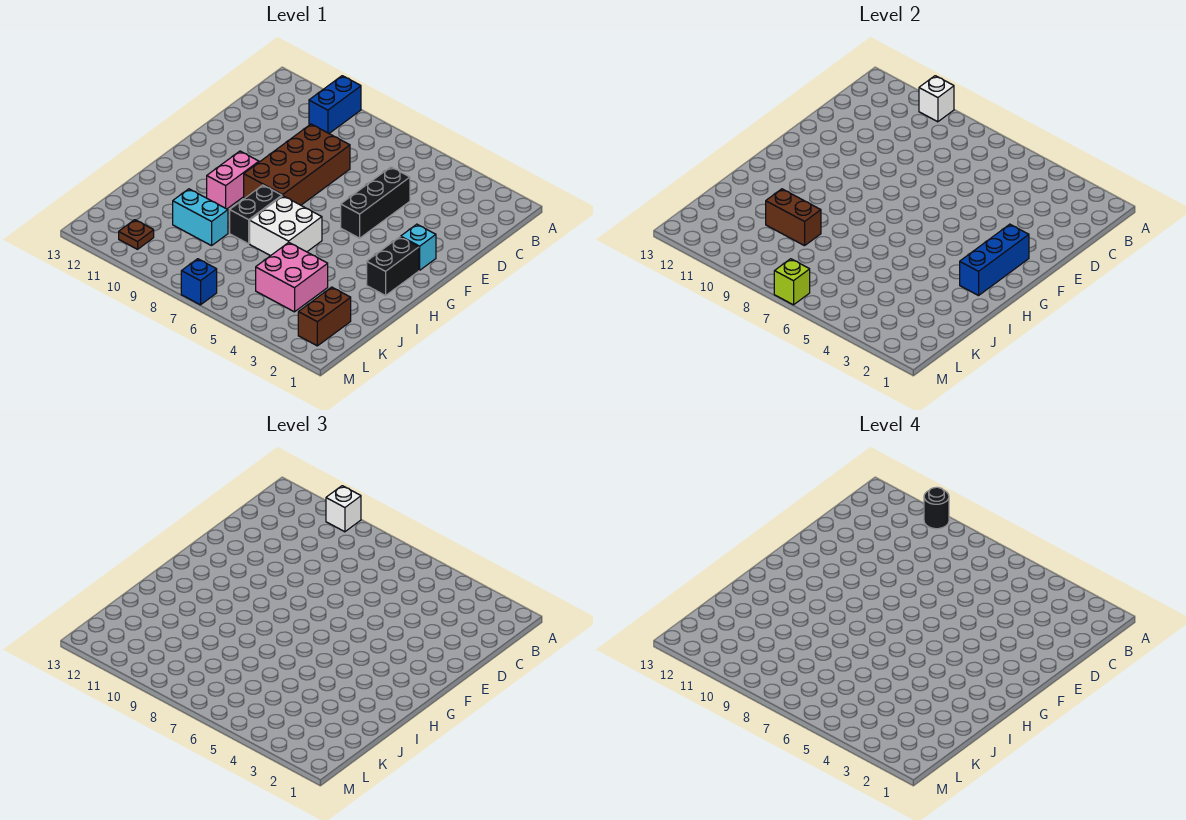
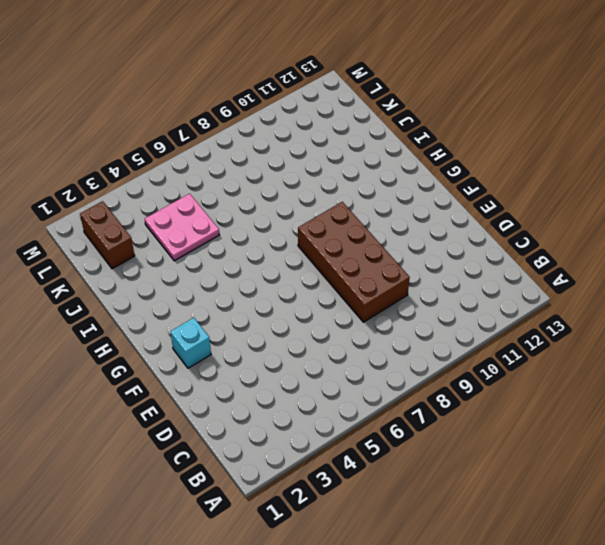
pink 2x2 plate [145,194,219,261] -> pink 2x2 brick [256,243,328,312]
none -> blue 1x2 brick [309,76,361,133]
none -> black 1x3 brick [341,167,410,238]
none -> black 1x2 brick [367,237,419,296]

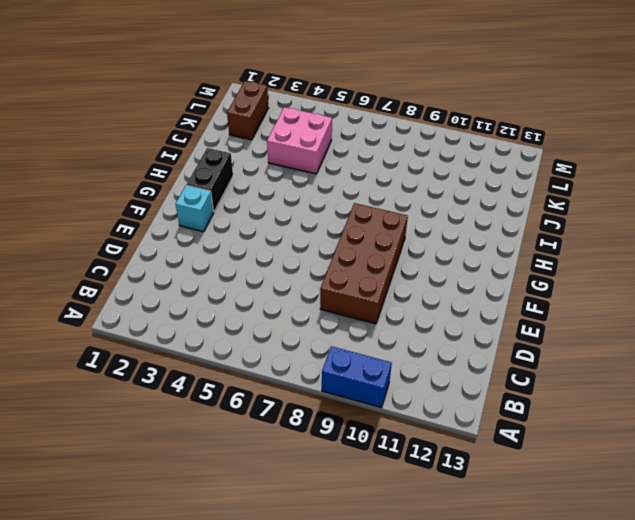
blue 1x2 brick [322,346,392,407] -> blue 1x2 brick turned to [309,76,361,133]
none -> black 1x3 brick [341,167,410,238]
none -> pink 1x2 brick [207,151,259,209]
none -> white 2x2 brick [250,196,322,256]

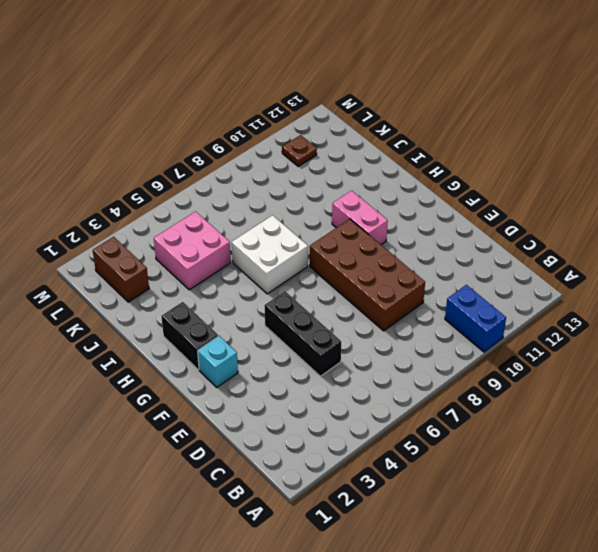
none -> black 1x2 brick [230,185,282,244]
none -> cyan 1x2 brick [173,189,228,246]
none -> blue 1x1 brick [181,259,217,305]

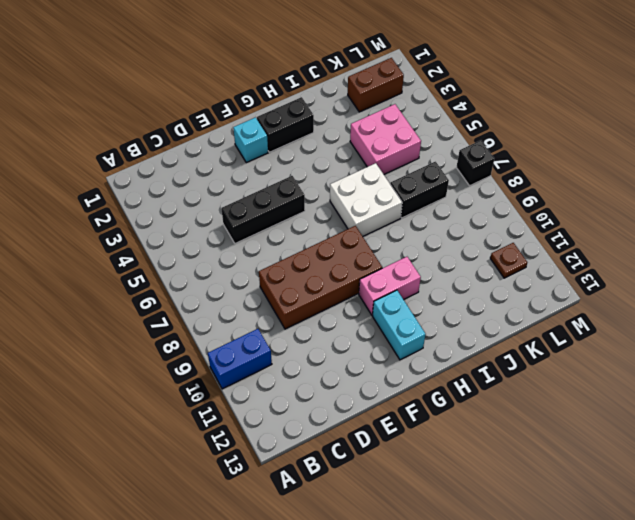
cyan 1x2 brick [372,290,426,360] -> cyan 1x2 brick moved to [173,189,228,246]
black 1x2 brick [390,162,449,218] -> black 1x2 brick moved to [230,185,282,244]
black 1x1 brick [456,140,494,186] -> blue 1x1 brick [181,259,217,305]
none -> white 1x1 brick [919,76,954,122]
none -> blue 1x3 brick [960,224,1029,296]
none -> brown 1x2 brick [766,189,821,246]

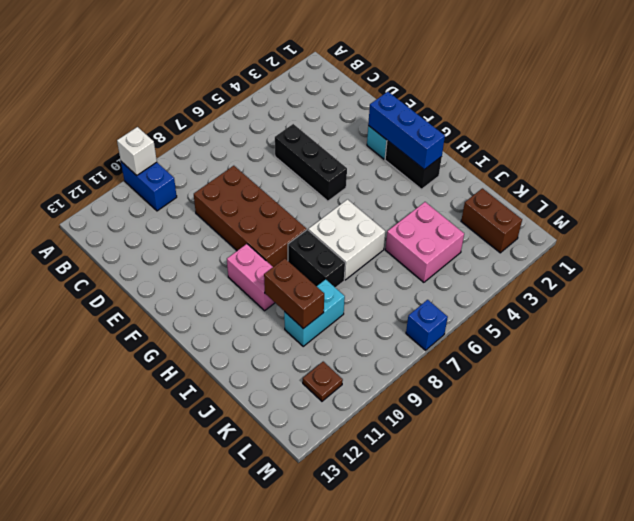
brown 1x2 brick [264,259,324,329] -> brown 1x2 brick turned to [766,189,821,246]
none -> lime 1x1 brick [774,259,810,305]
none -> white 1x1 brick [326,486,361,532]
none -> black 1x1 round brick [924,487,949,529]

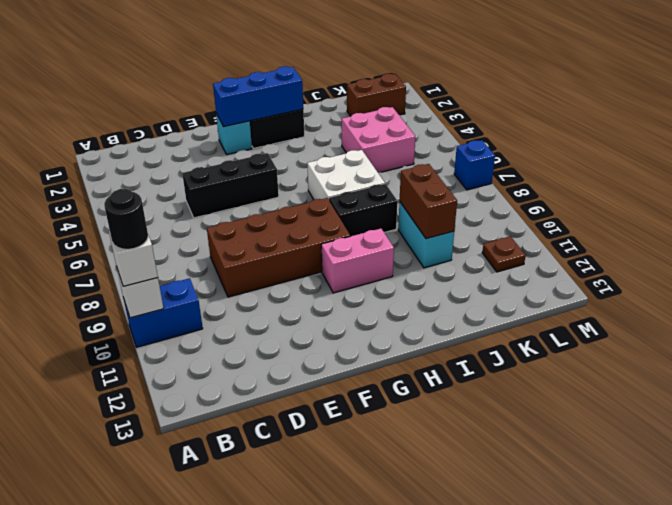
none -> lime 1x1 brick [774,259,810,305]

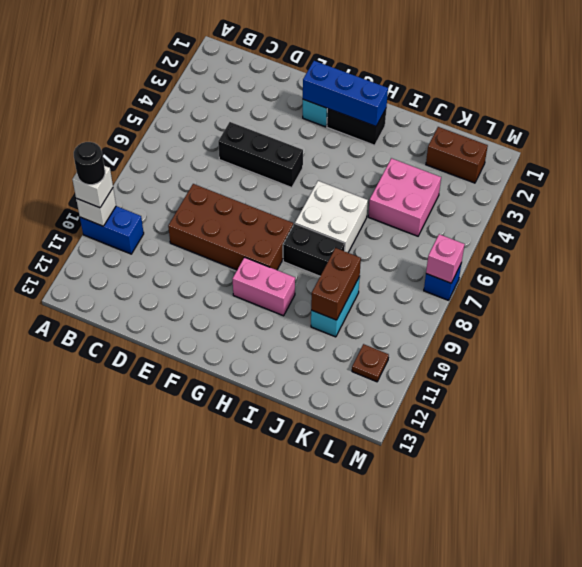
pink 1x1 brick [426,234,465,283] -> lime 1x1 brick [774,259,810,305]

